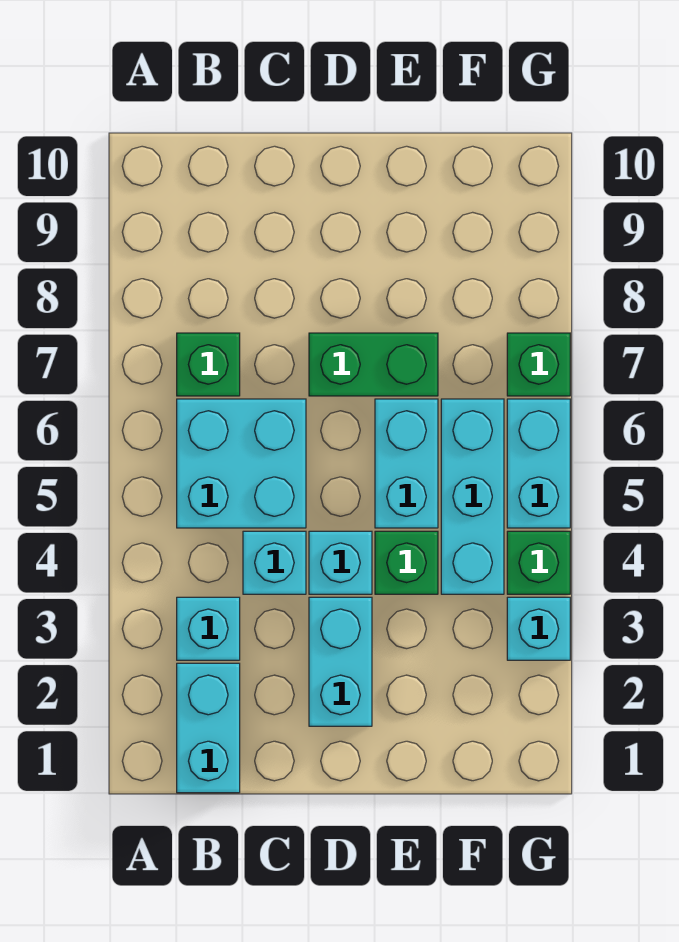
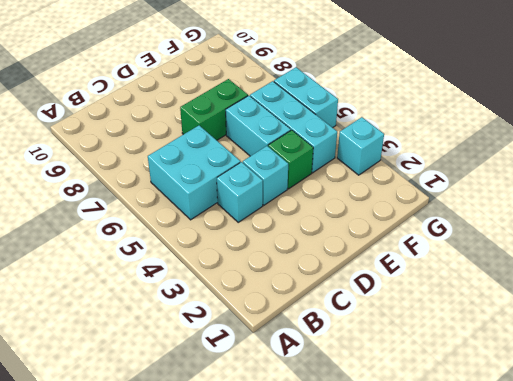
none -> cyan 1x2 brick [177,663,240,793]
none -> cyan 1x1 brick [177,597,240,660]
none -> green 1x1 brick [177,333,240,396]

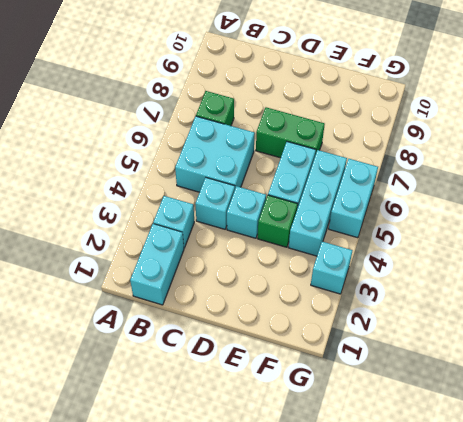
none -> cyan 1x2 brick [309,597,372,726]
none -> green 1x1 brick [507,531,570,594]
none -> green 1x1 brick [507,333,570,396]

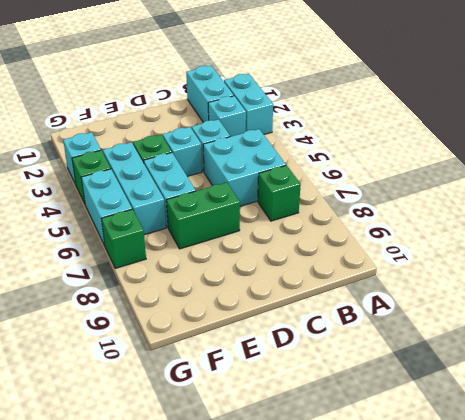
cyan 1x2 brick [224,74,273,135] -> cyan 1x2 brick moved to [309,597,372,726]

